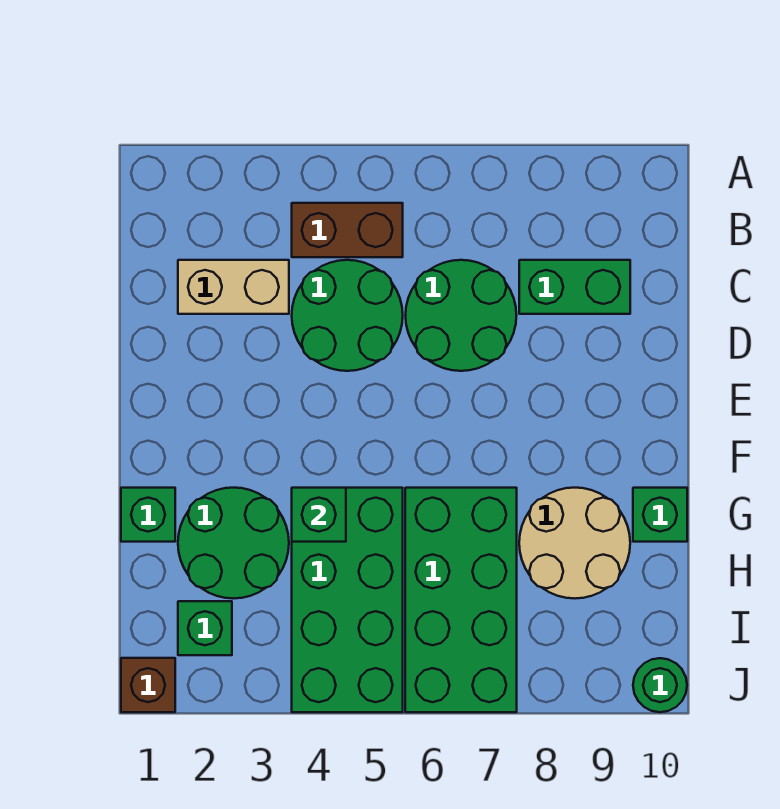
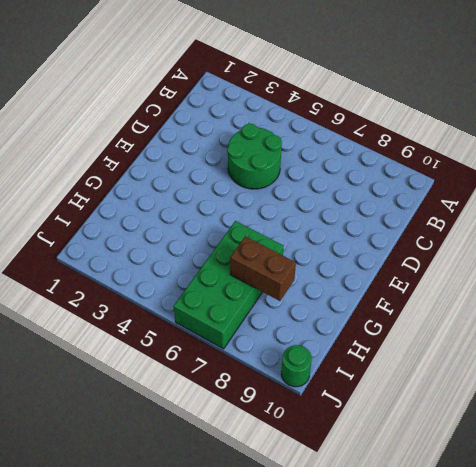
brown 1x2 brick [230,236,296,301] -> brown 1x2 brick moved to [292,203,403,257]
none -> tan 1x2 brick [178,260,289,314]
none -> green 2x2 round brick [406,260,517,371]
none -> green 1x2 brick [519,260,630,314]

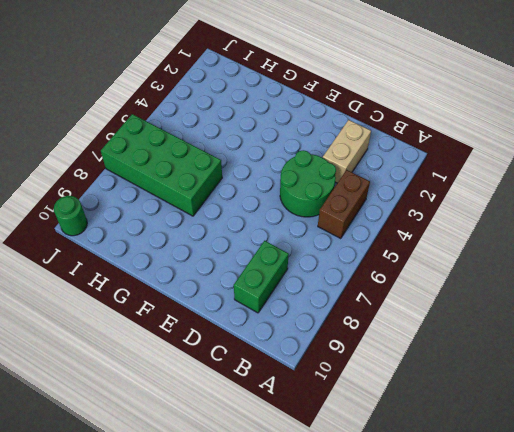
none -> green 2x2 round brick [406,260,517,371]
none -> green 1x1 brick [121,488,175,542]
none -> green 2x2 round brick [178,488,289,599]

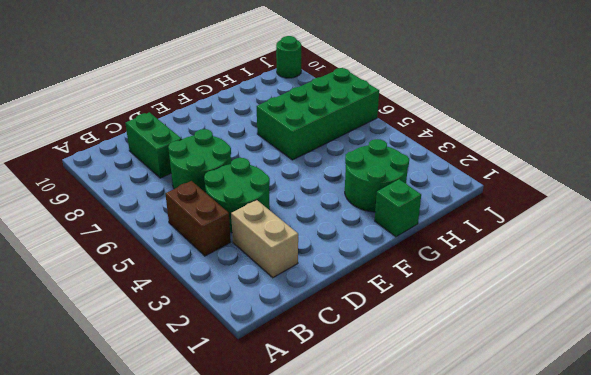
none -> green 2x4 brick [292,488,403,712]
none -> tan 2x2 round brick [519,488,630,599]
none -> green 1x1 brick [633,488,687,542]

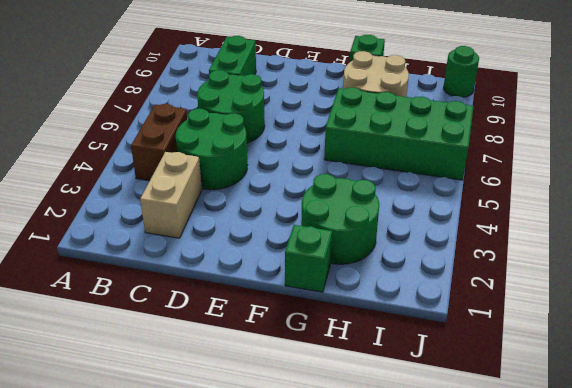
none -> green 2x4 brick [292,488,403,712]
none -> green 1x1 brick [178,601,232,655]
none -> brown 1x1 brick [121,658,175,712]

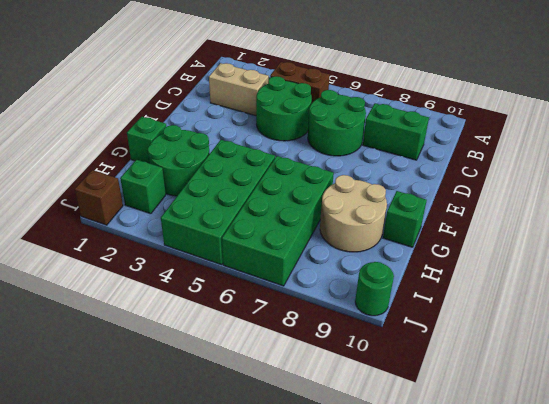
none -> green 1x1 brick [292,488,346,542]

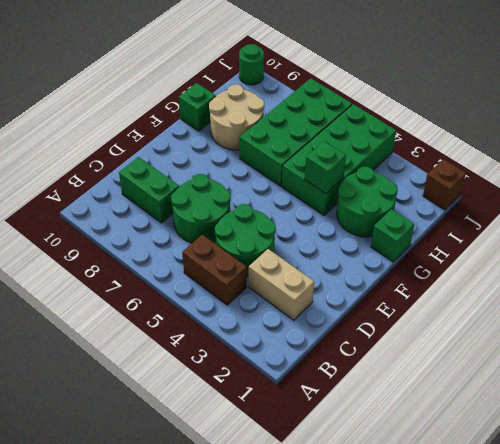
none -> green 1x1 brick [178,601,232,655]

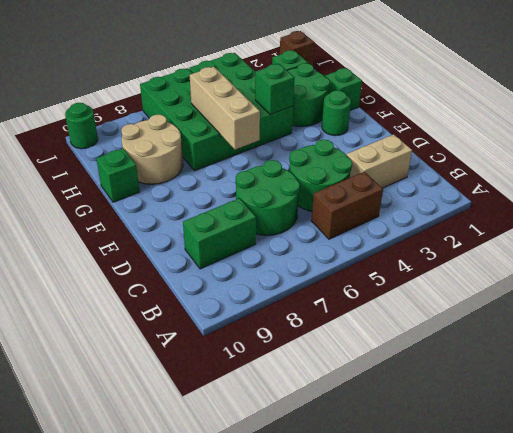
green 1x1 round brick [322,90,351,136] -> none
tan 1x3 brick [190,67,260,149] -> none

